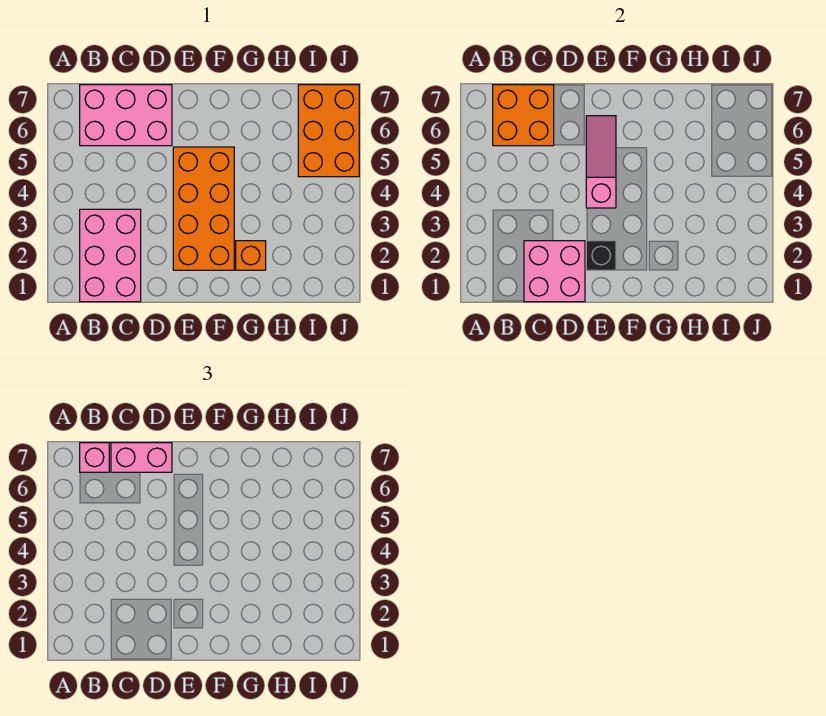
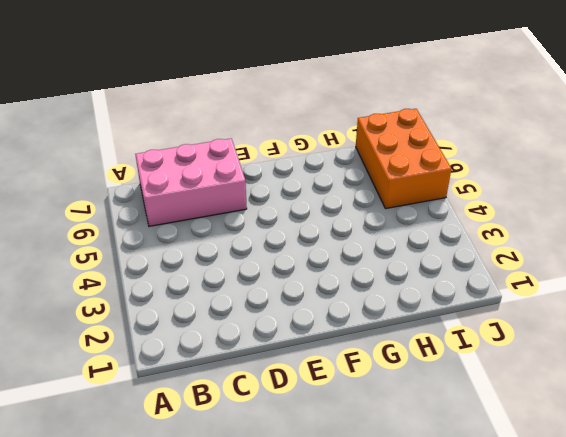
none -> pink 2x3 brick [80,209,141,302]
none -> orange 2x4 brick [173,147,234,270]

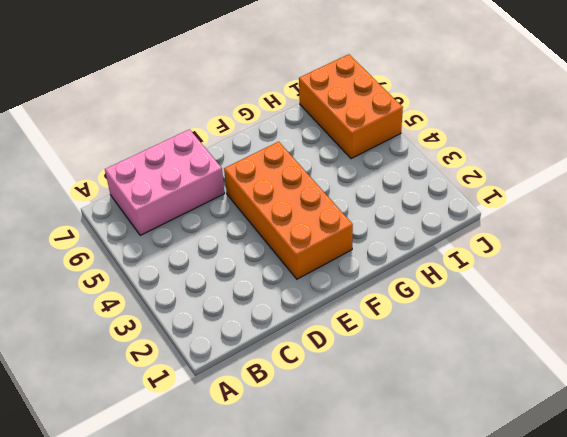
none -> pink 2x3 brick [80,209,141,302]
none -> orange 1x1 brick [236,241,266,270]

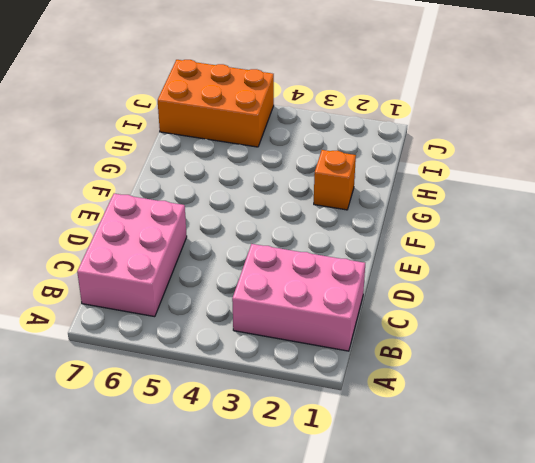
none -> orange 2x4 brick [173,147,234,270]
none -> orange 2x2 brick [493,85,554,146]

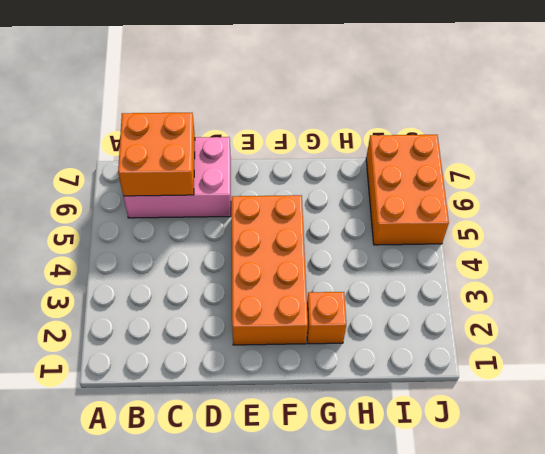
none -> pink 2x3 brick [80,209,141,302]
none -> pink 2x2 brick [524,241,585,302]

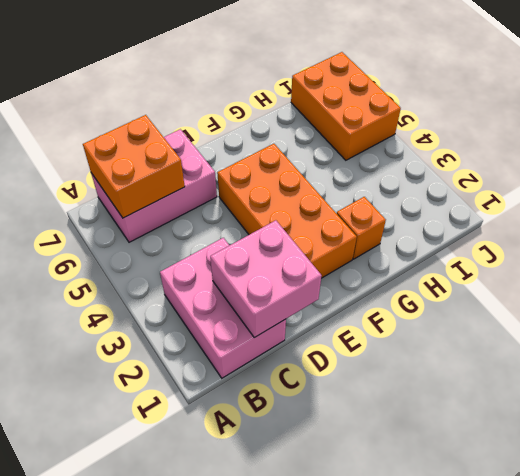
none -> black 1x1 brick [586,241,616,270]
none -> pink 1x3 slope [586,116,616,208]

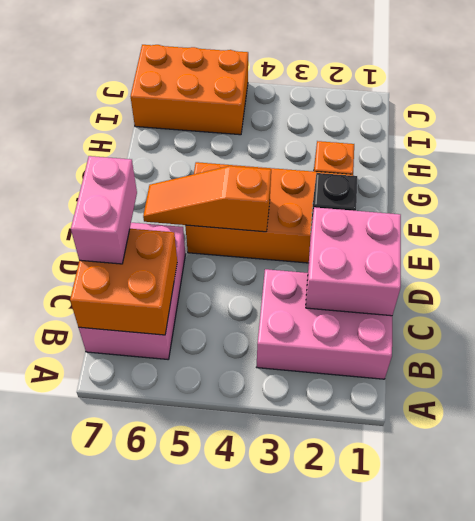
orange 1x3 slope [143,166,271,232] -> pink 1x3 slope [586,116,616,208]
none -> pink 1x1 brick [80,443,109,472]

